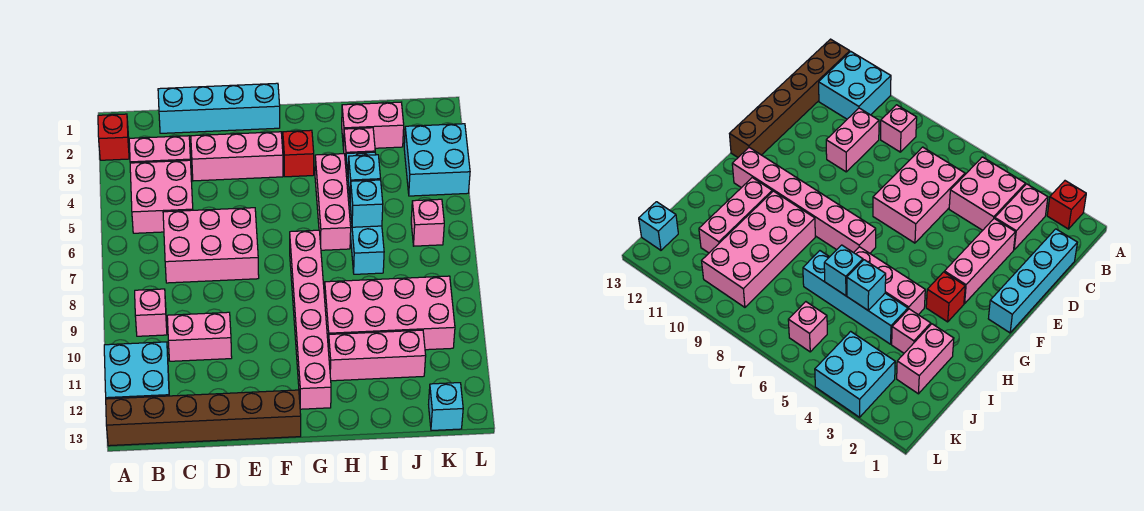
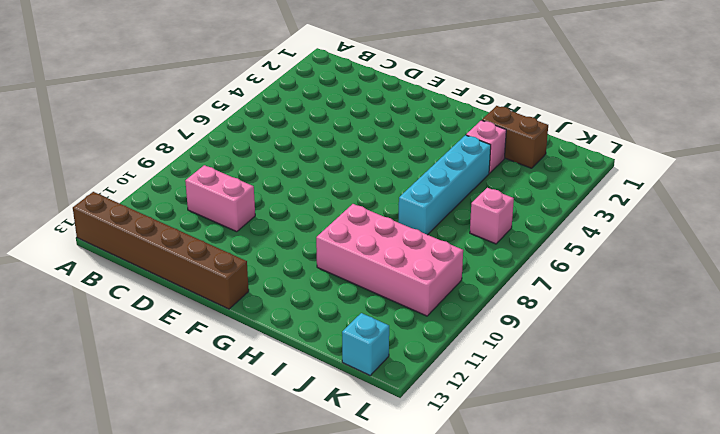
brown 1x2 brick [482,106,548,168] -> pink 1x2 brick [342,102,404,149]
none -> red 1x1 brick [98,114,129,160]
none -> cyan 2x2 brick [104,342,169,399]
none -> pink 1x2 brick [129,136,190,163]

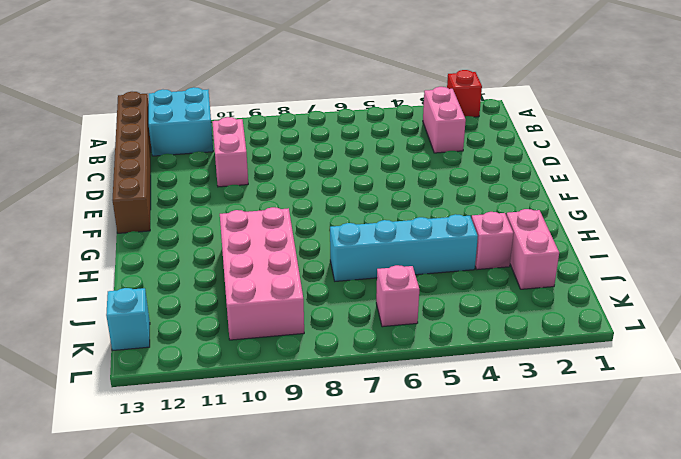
none -> pink 2x2 brick [130,160,193,233]
none -> pink 1x1 brick [135,289,167,336]
none -> cyan 1x4 brick [158,83,280,133]

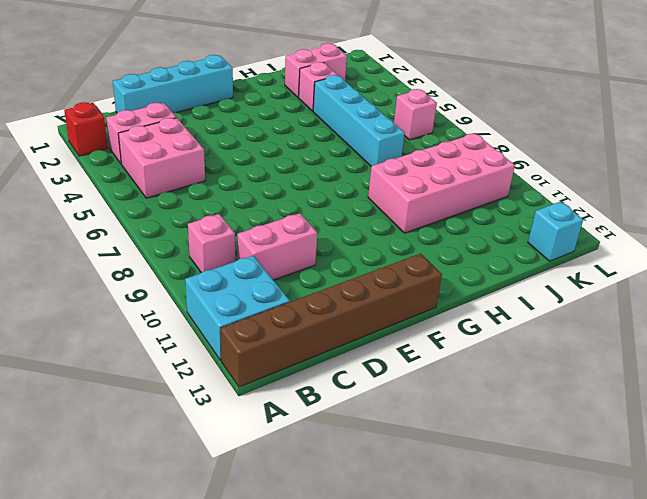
none -> pink 2x3 brick [163,208,259,283]
none -> pink 1x3 brick [191,132,283,181]
none -> red 1x1 brick [283,130,314,177]

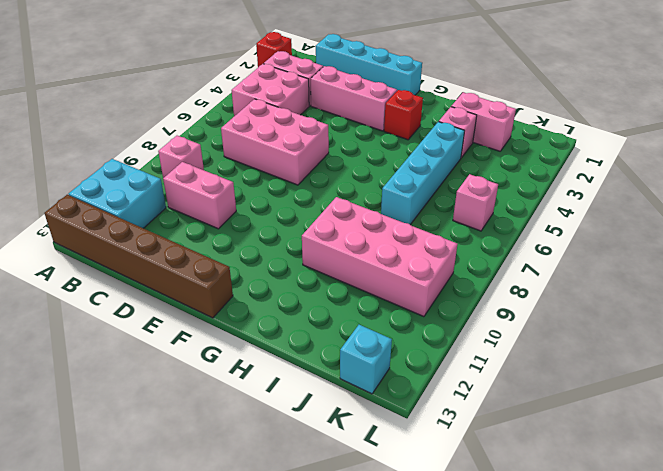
none -> pink 1x6 brick [290,230,331,409]
none -> pink 1x3 brick [315,154,351,250]
none -> pink 1x3 brick [328,330,426,381]

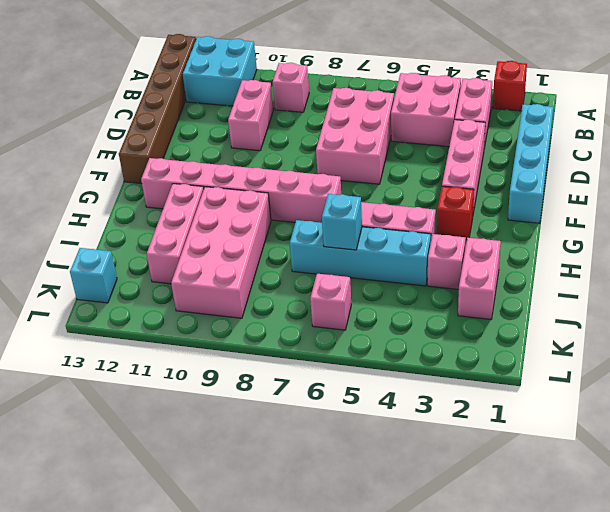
none -> cyan 2x2 brick [404,124,470,196]
none -> cyan 1x1 brick [348,155,381,195]

